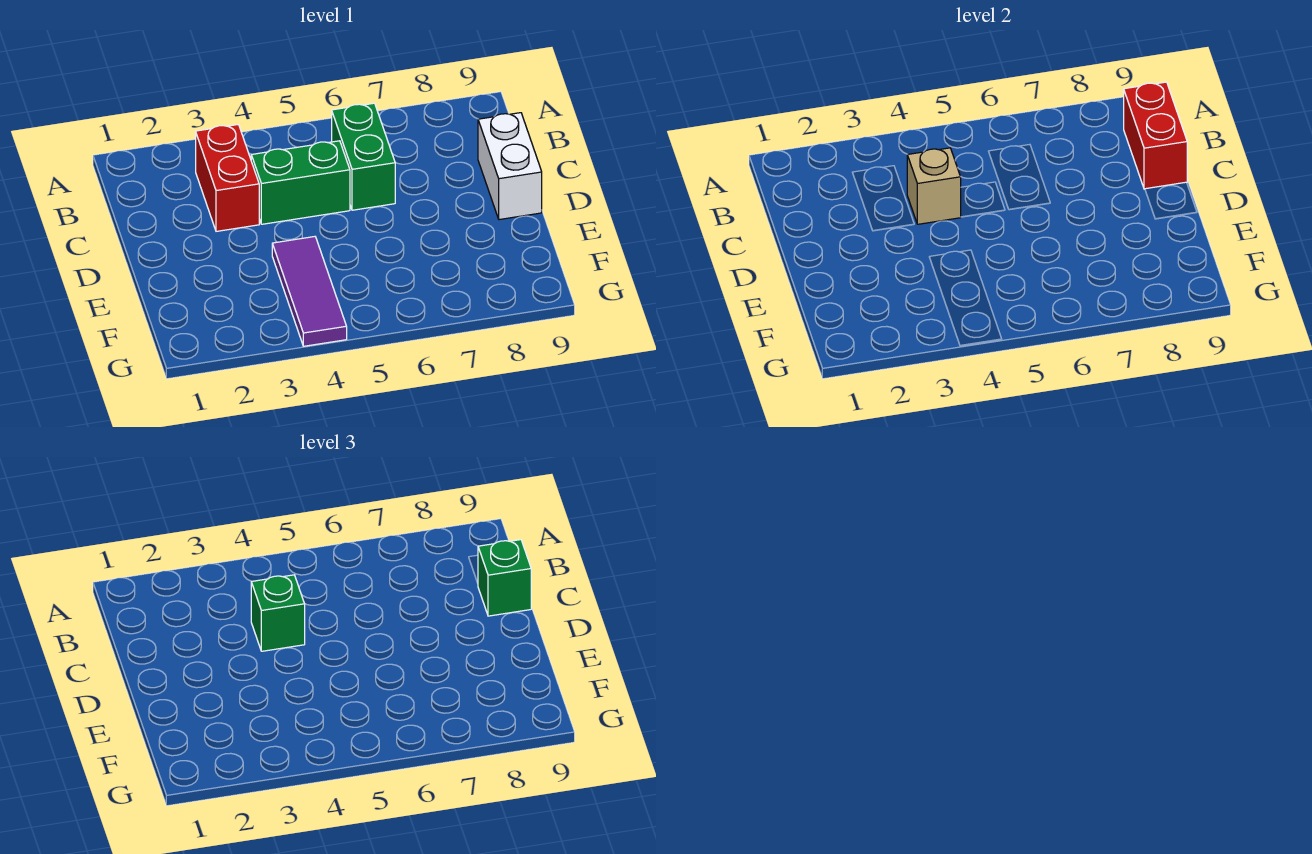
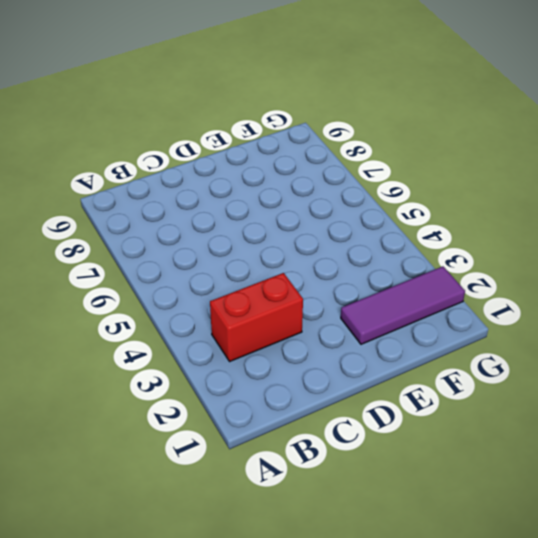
purple 1x3 tile [341,266,465,344] -> purple 1x3 tile moved to [272,237,347,346]
none -> green 1x2 brick [332,103,395,210]
none -> green 1x2 brick [251,141,350,224]

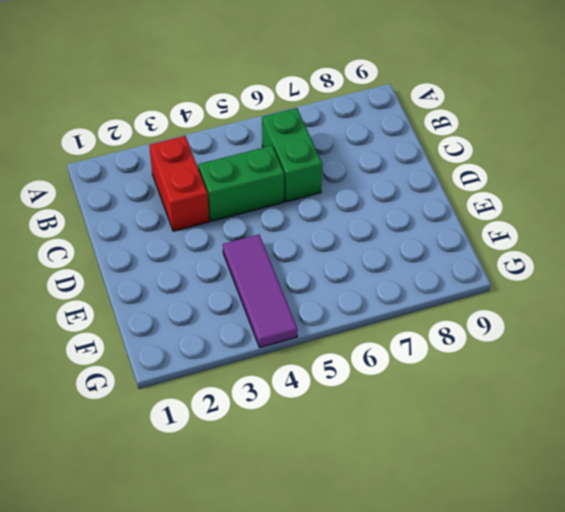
none -> white 1x2 brick [478,113,542,220]
none -> red 1x2 brick [1124,82,1187,189]

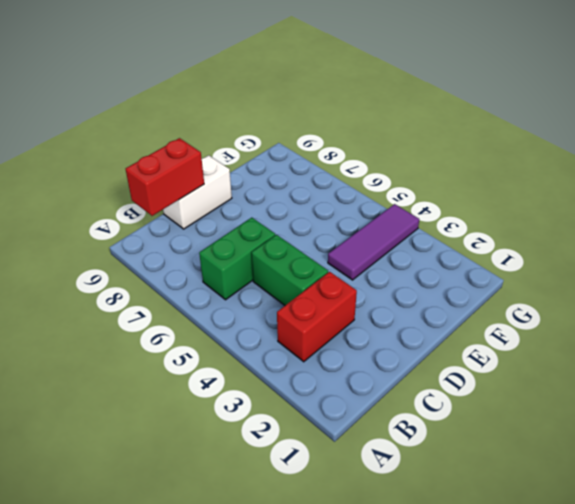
none -> tan 1x1 brick [907,148,961,224]
none -> green 1x1 brick [251,575,305,651]

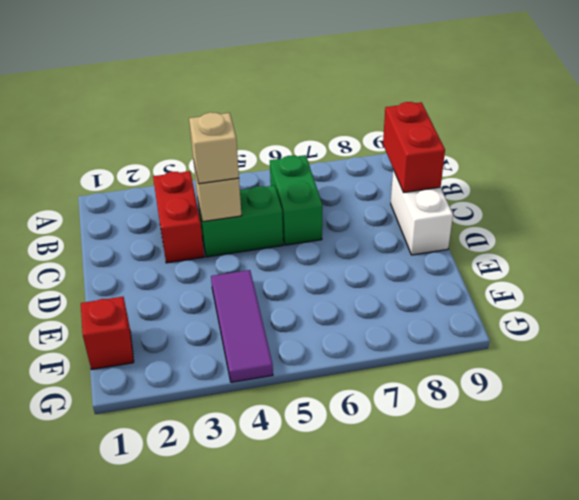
tan 1x1 brick [189,112,239,184] -> green 1x1 brick [251,575,305,651]
red 1x1 brick [81,297,134,370] -> none
none -> green 1x1 brick [478,540,531,616]

